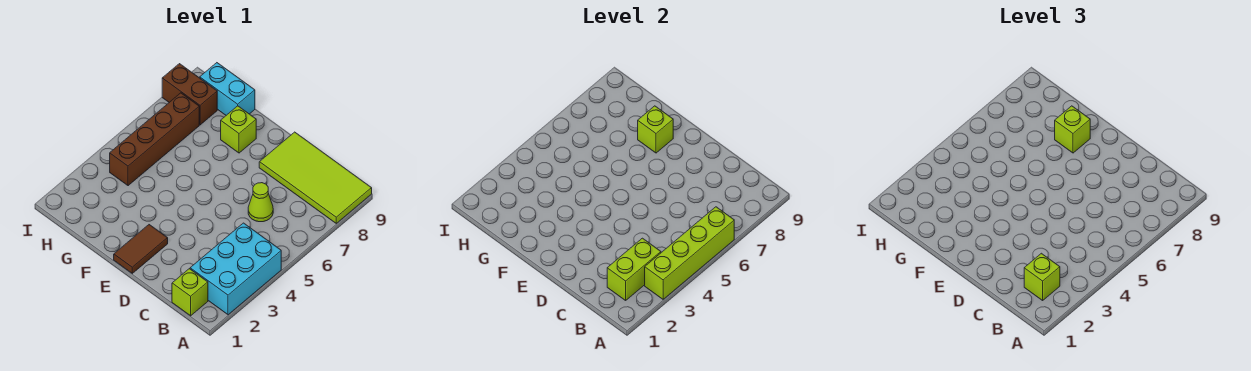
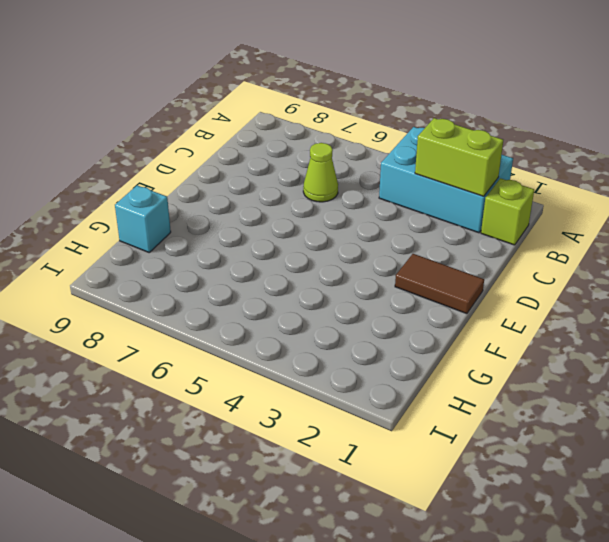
cyan 1x1 brick [115,185,171,252] -> cyan 1x2 brick [200,63,255,115]
none -> lime 2x4 tile [259,132,372,223]
none -> lime 1x1 brick [221,106,256,153]
none -> brown 1x4 brick [110,93,199,186]

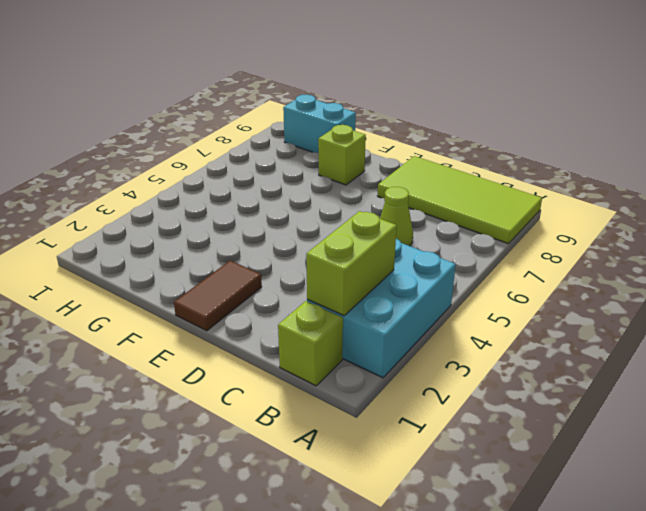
none -> brown 1x4 brick [110,93,199,186]
none -> brown 1x2 brick [162,64,217,125]
none -> lime 1x4 brick [645,207,734,299]

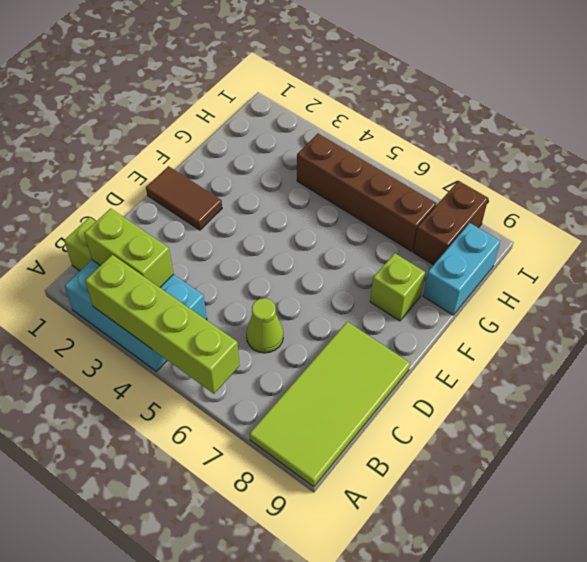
none -> lime 1x1 brick [638,106,673,153]
none -> lime 1x1 brick [1024,253,1060,300]
none -> lime 1x1 brick [1055,106,1090,153]

